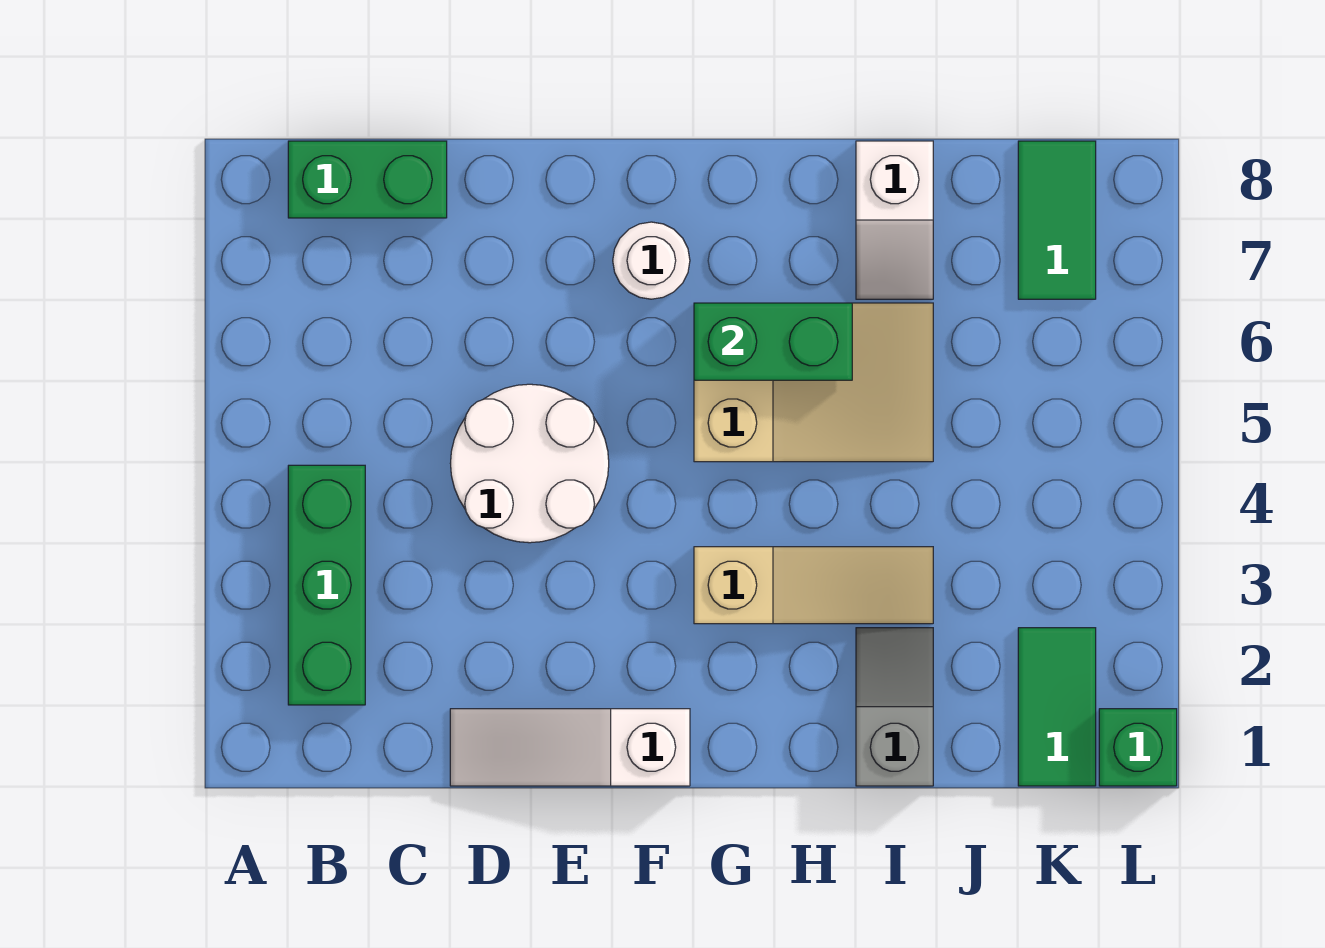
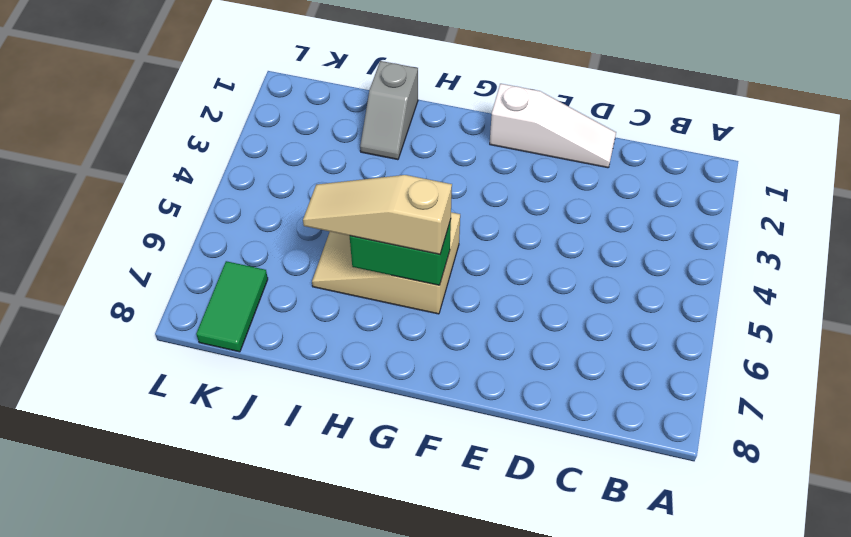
tan 1x3 slope [303,175,452,254] -> tan 1x3 slope moved to [694,547,933,624]
none -> green 1x3 brick [288,465,365,705]
none -> green 1x2 brick [288,141,447,218]
none -> white 2x2 round brick [450,384,609,543]

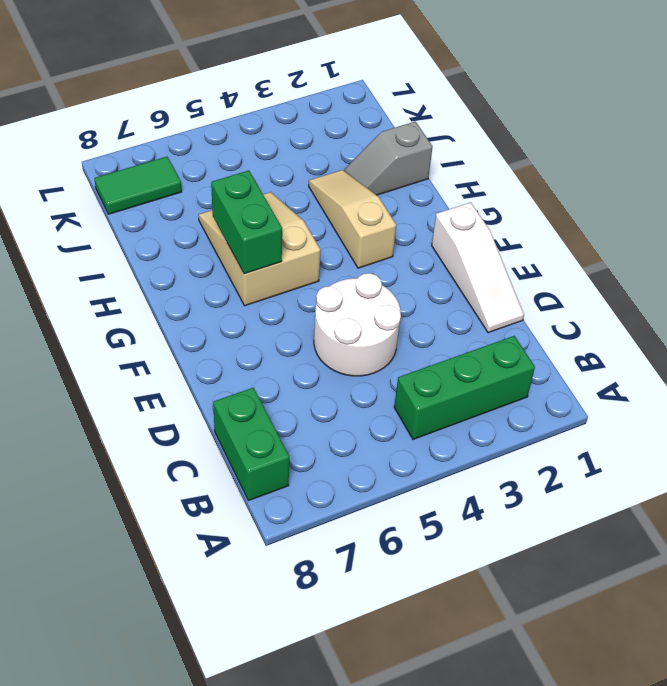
none -> white 1x1 round brick [613,222,690,299]
none -> white 1x2 slope [856,141,933,299]
none -> green 1x2 tile [1018,628,1096,786]

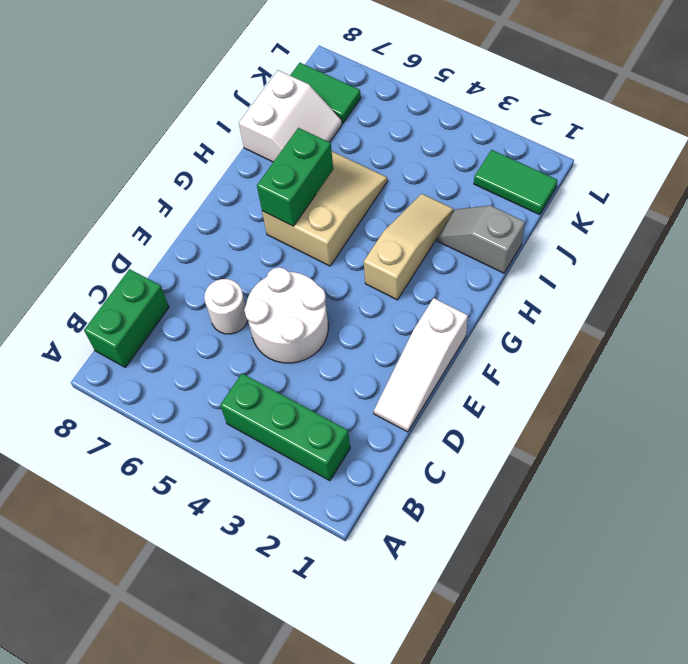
white 1x1 round brick [204,279,248,334] -> white 1x1 round brick moved to [613,222,690,299]
white 2x2 slope [239,70,342,162] -> white 1x2 slope [856,141,933,299]
none -> green 1x1 brick [1099,709,1177,786]

